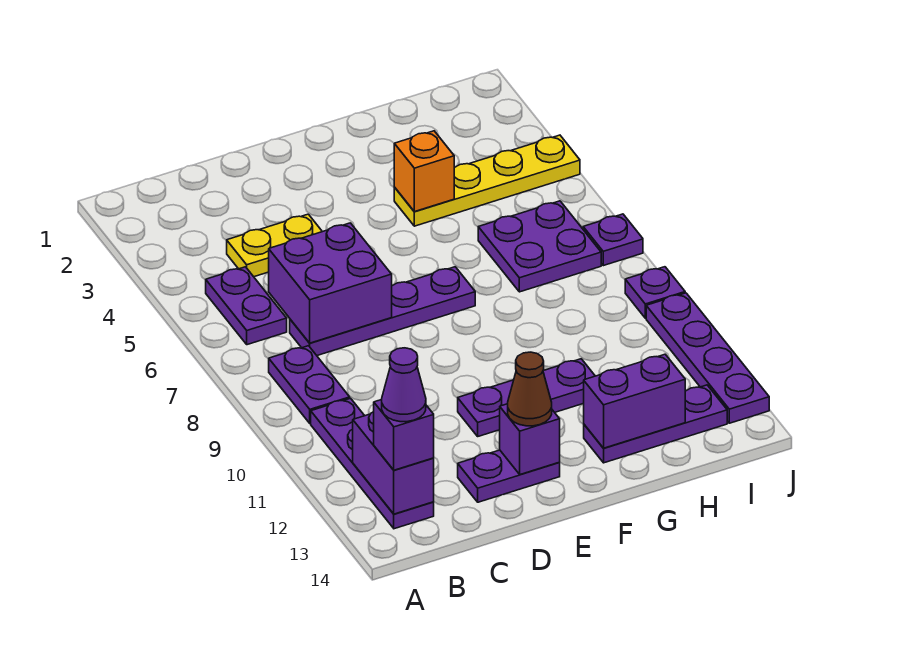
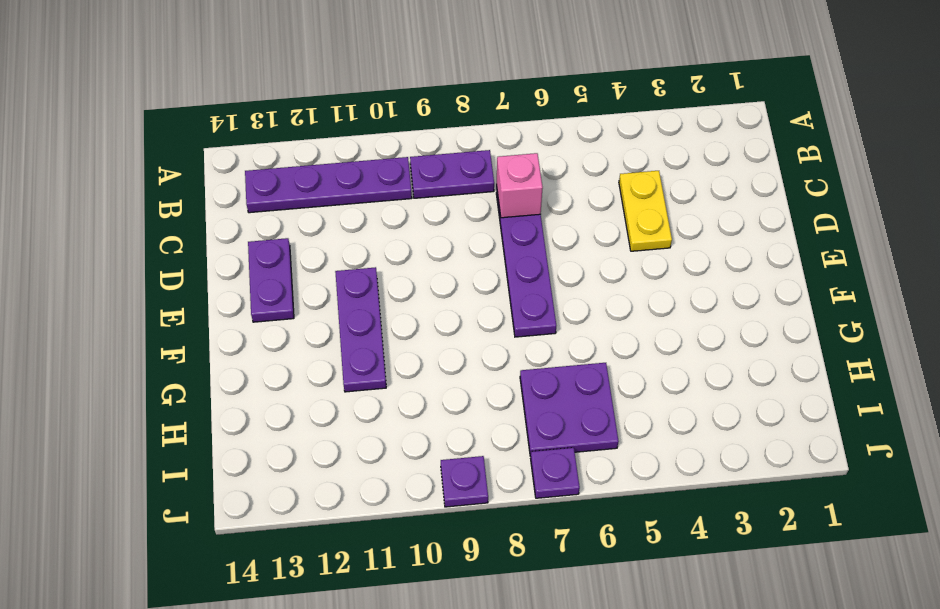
pink 1x1 brick [496,153,543,218] -> purple 2x2 brick [269,223,392,343]
none -> purple 1x2 plate [206,267,287,345]
none -> yellow 1x4 plate [394,135,580,226]
none -> purple 1x3 plate [584,385,727,463]

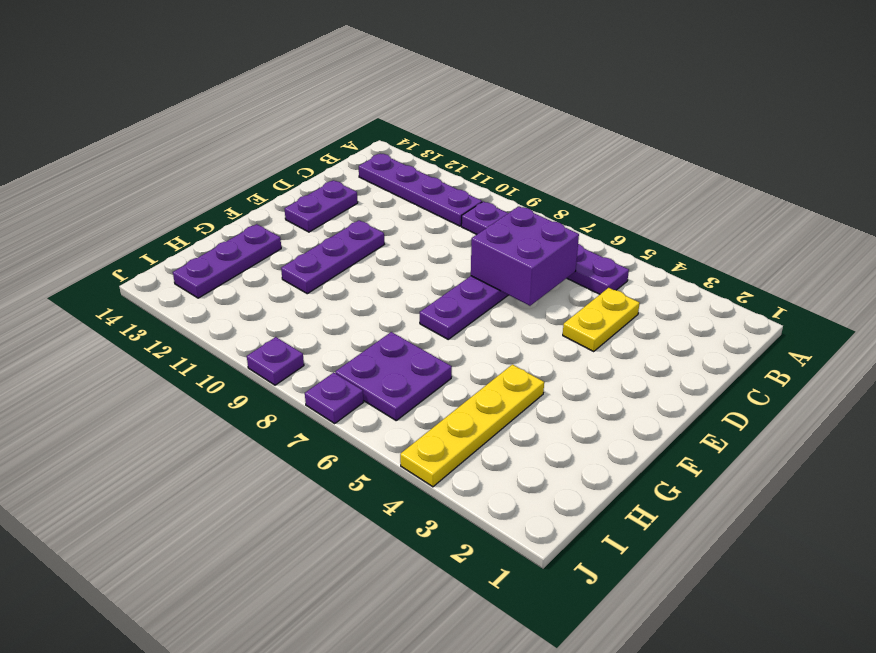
none -> purple 1x4 plate [646,293,769,423]
none -> purple 1x2 brick [353,412,434,514]
none -> purple 1x1 brick [500,404,560,474]

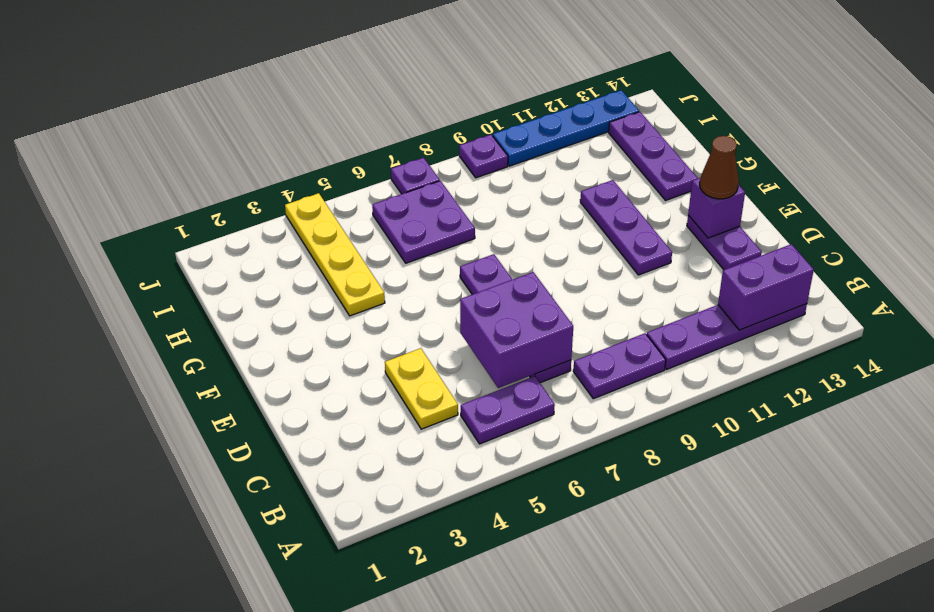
blue 1x4 plate [493,90,639,166] -> purple 1x4 plate [646,293,769,423]
none -> orange 1x1 brick [394,131,454,212]
none -> purple 1x2 brick [584,354,685,448]
none -> purple 1x1 brick [374,400,434,470]

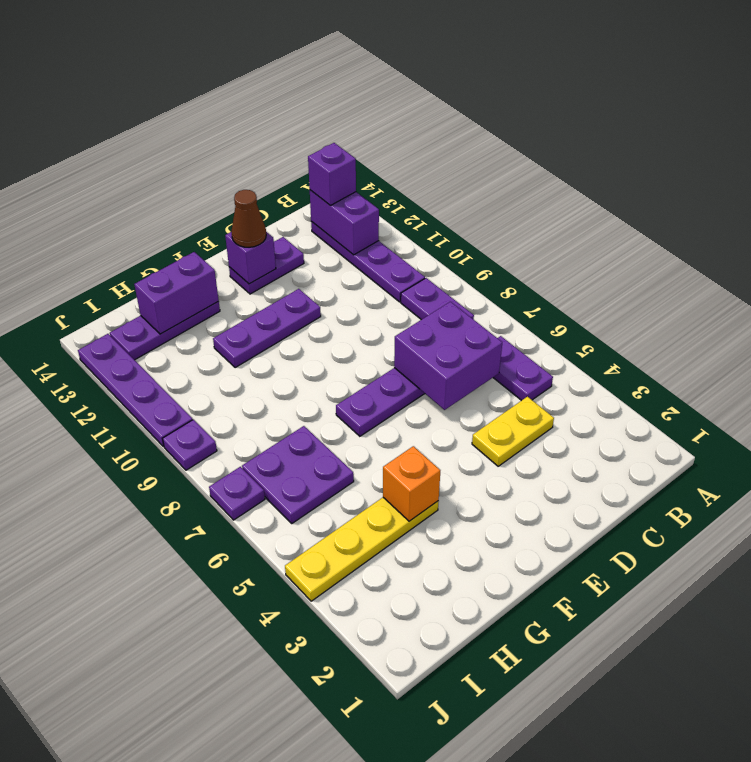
none -> purple 1x1 cone [382,348,426,422]

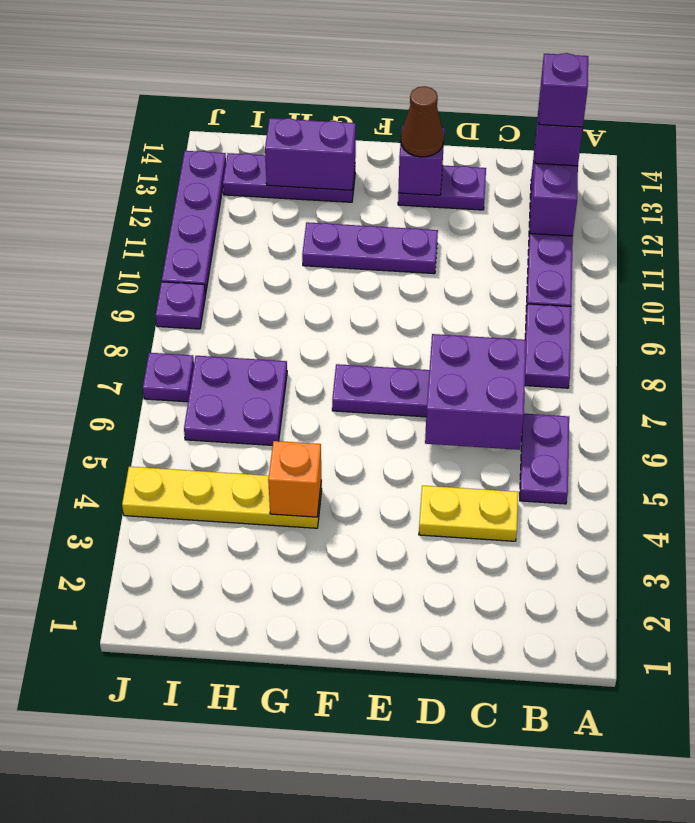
purple 1x1 brick [539,53,588,127] -> purple 1x1 cone [382,348,426,422]

